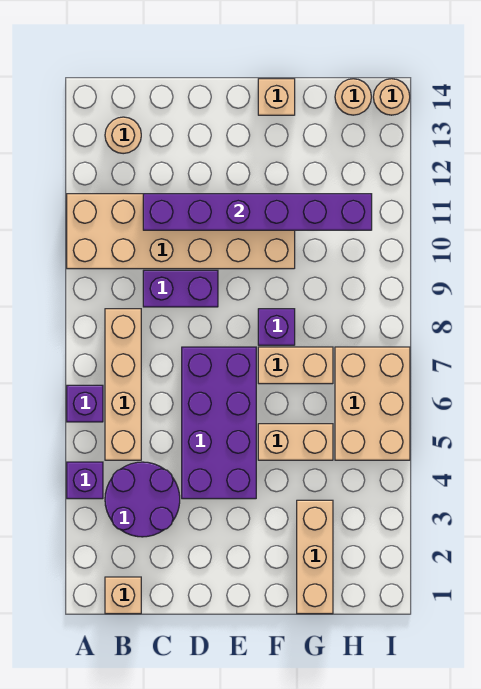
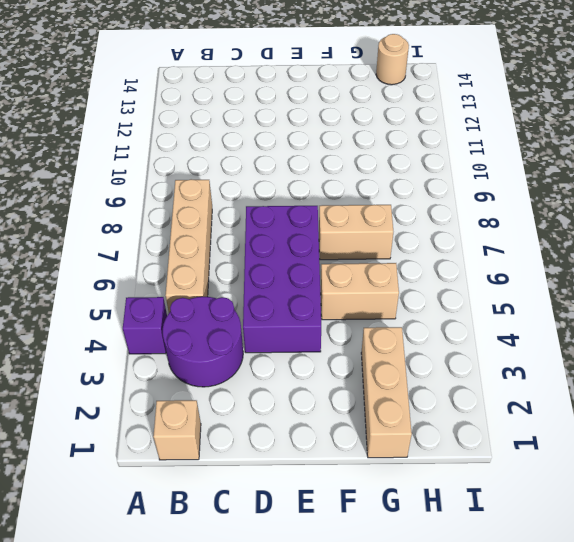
none -> purple 1x1 brick [67,385,103,422]
none -> tan 2x6 brick [67,194,295,269]
none -> tan 1x1 round brick [105,117,141,154]

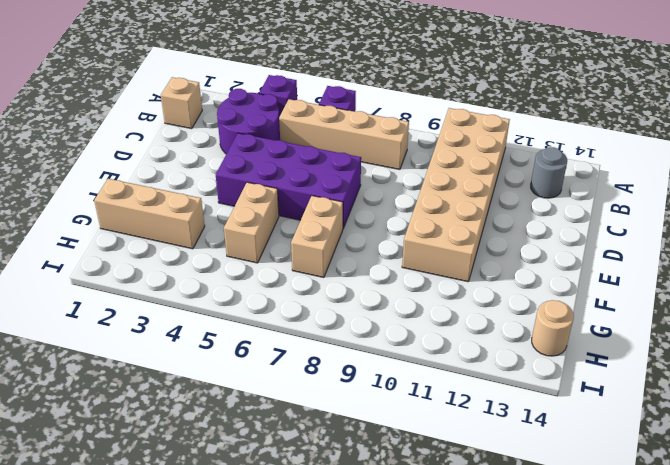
grey 1x1 round brick [531,147,567,198] -> tan 1x1 round brick [105,117,141,154]
none -> purple 1x2 brick [143,270,218,307]
none -> purple 1x1 brick [258,309,295,345]
none -> tan 1x1 brick [258,79,295,115]

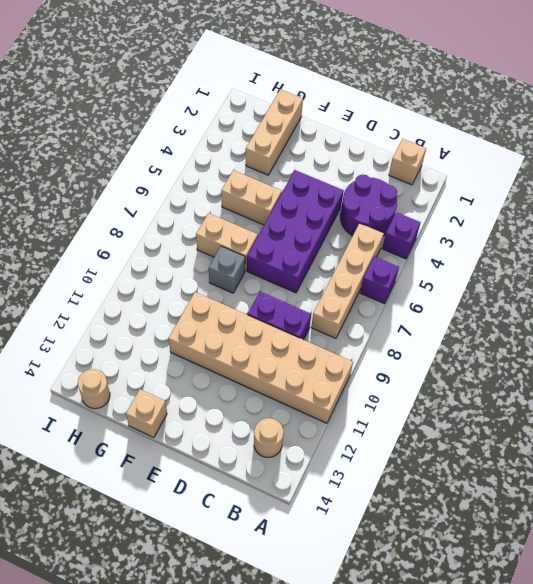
grey 1x1 brick [209,246,245,293] -> purple 1x1 brick [258,309,295,345]
none -> tan 2x3 brick [335,347,410,460]
none -> tan 1x1 round brick [373,79,410,115]
none -> purple 1x6 brick [143,194,372,230]

